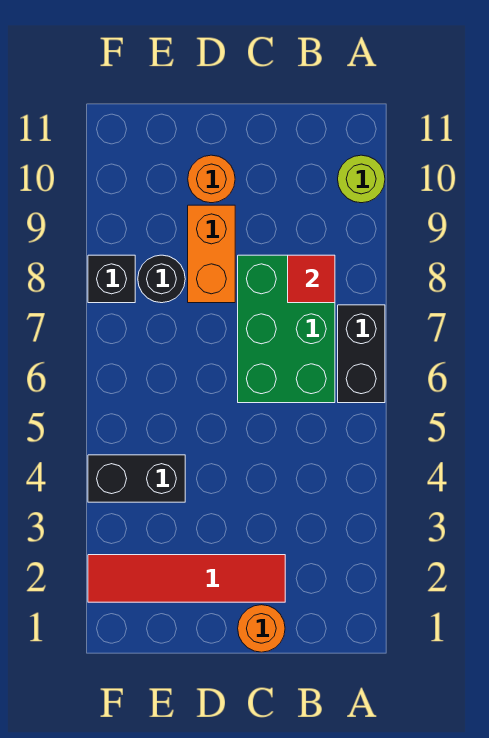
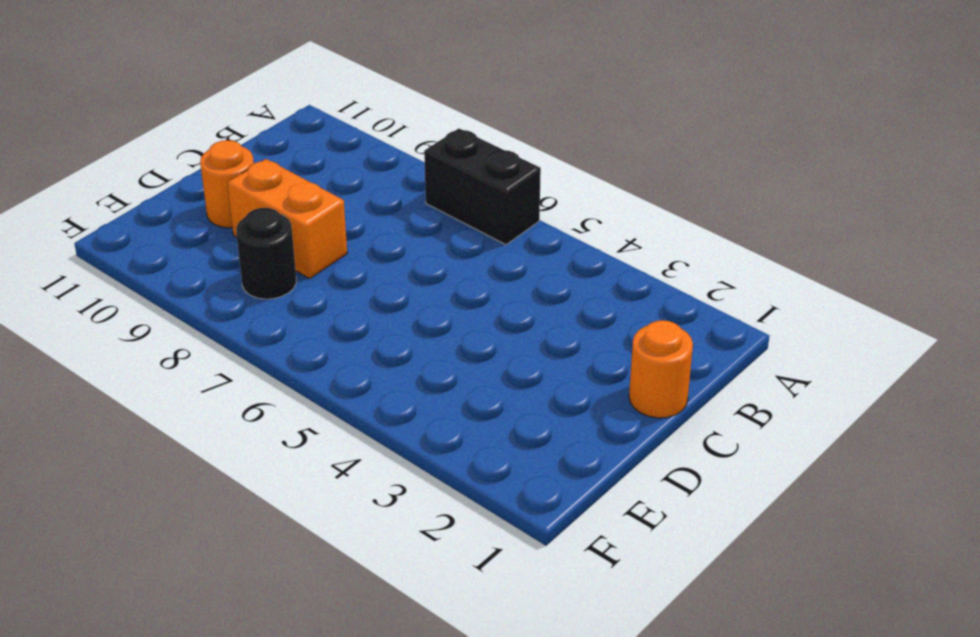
none -> lime 1x1 round brick [338,155,385,203]
none -> green 2x3 brick [238,255,335,403]

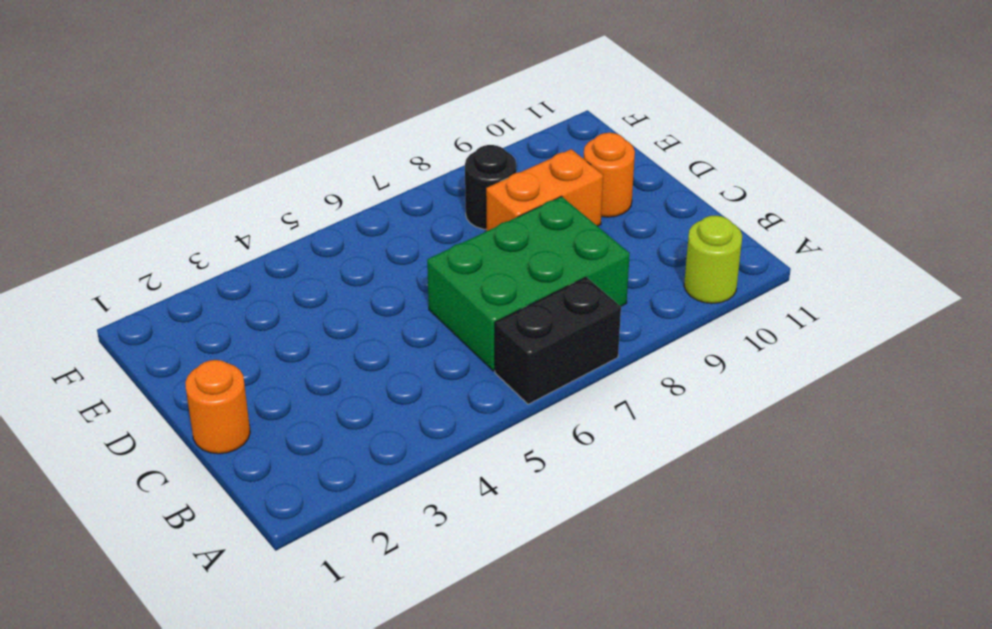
none -> red 1x4 tile [88,555,285,602]
none -> black 1x2 brick [88,455,185,502]

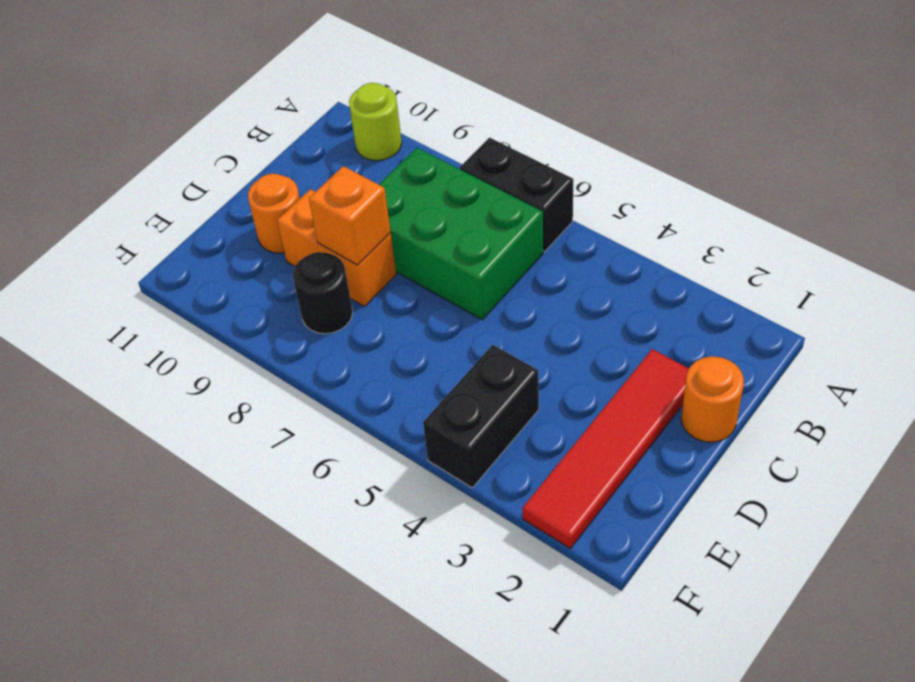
orange 1x1 brick [309,166,391,265] -> none
none -> black 1x1 brick [88,255,135,303]
none -> red 1x1 tile [288,255,335,303]

